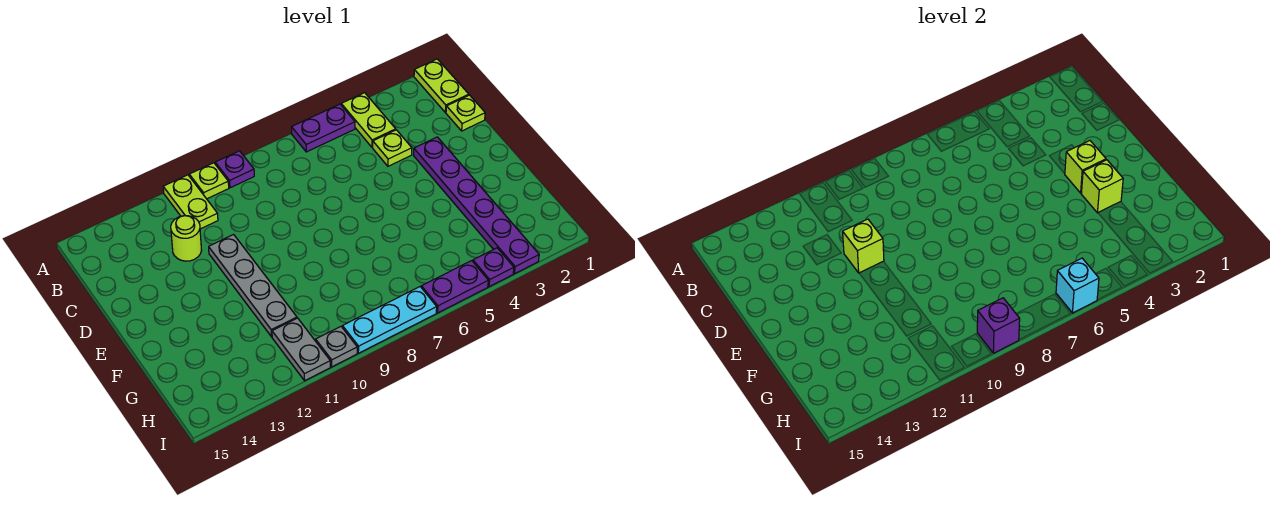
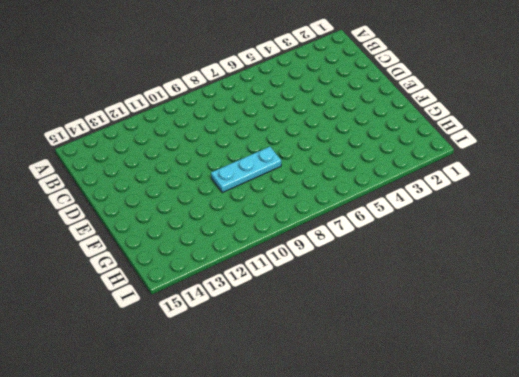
cyan 1x3 plate [211,147,281,193] -> cyan 1x3 plate moved to [342,287,437,353]
none -> lime 1x2 plate [414,59,469,112]
none -> lime 1x2 plate [341,93,396,147]
none -> purple 1x2 plate [292,104,355,152]

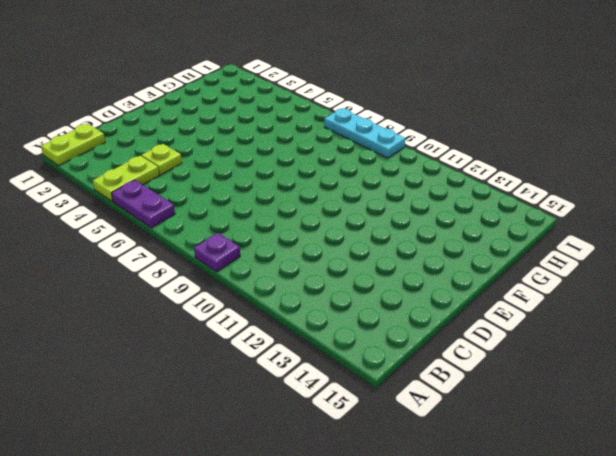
none -> lime 1x1 plate [189,163,229,199]
none -> lime 1x2 plate [163,175,218,229]
none -> lime 1x1 plate [446,95,485,131]

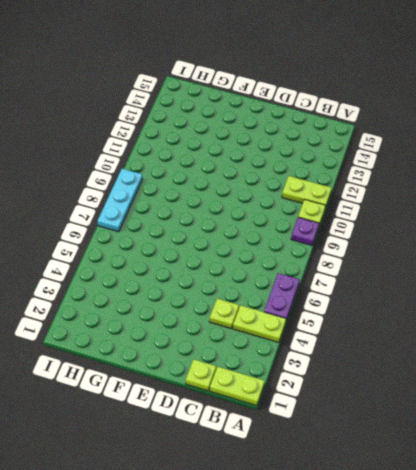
none -> lime 1x1 round brick [171,216,202,261]
none -> purple 1x6 plate [413,137,539,274]
none -> grey 1x4 plate [209,235,297,337]

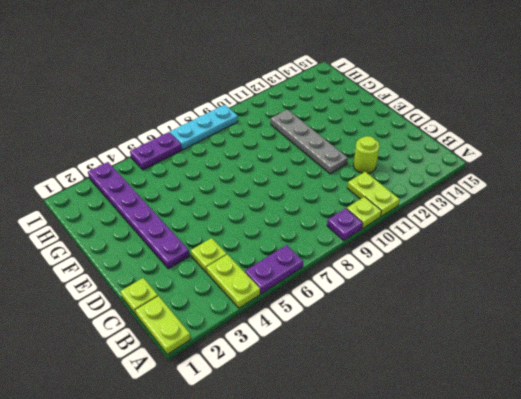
none -> grey 1x2 plate [272,318,330,381]
none -> purple 1x1 plate [473,248,514,287]
none -> grey 1x1 plate [316,327,357,367]

